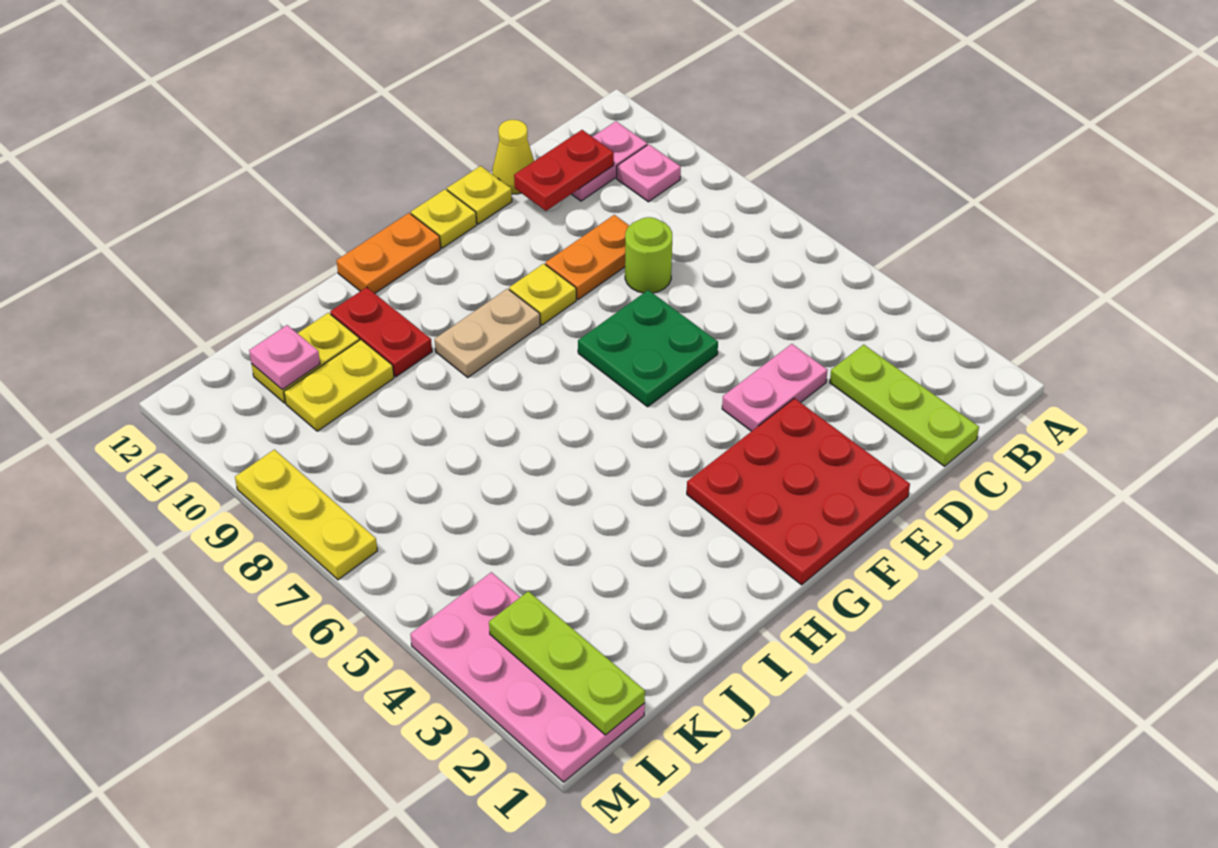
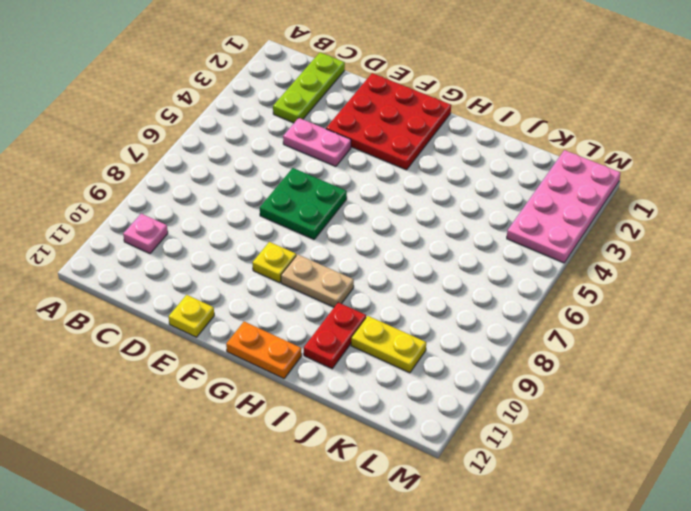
none -> pink 1x2 plate [572,121,647,201]
none -> lime 1x1 round brick [625,217,672,293]
none -> orange 1x2 plate [545,215,629,300]

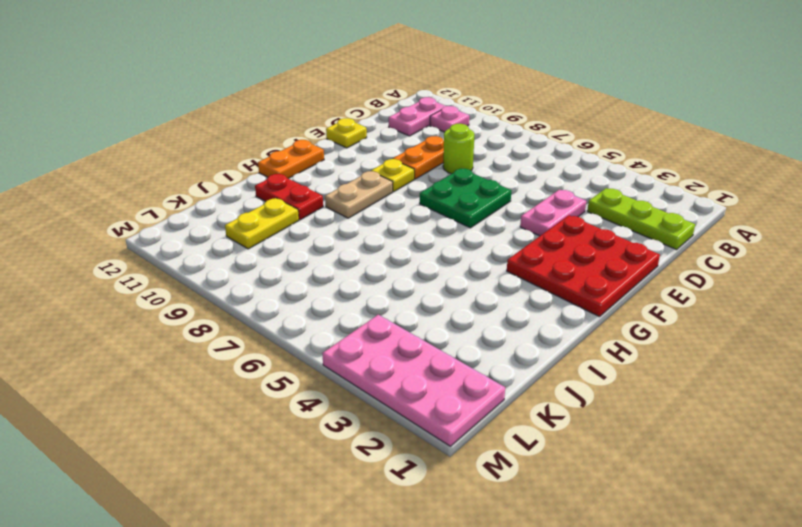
none -> yellow 1x1 cone [492,120,534,194]
none -> yellow 1x1 plate [411,189,477,248]
none -> yellow 1x2 plate [252,313,360,403]

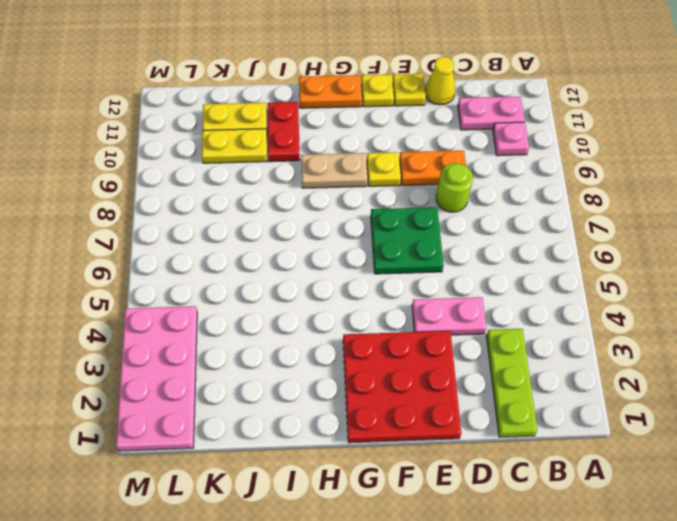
none -> yellow 1x3 plate [235,449,377,580]
none -> red 1x2 plate [514,130,614,211]
none -> pink 1x1 plate [249,325,320,390]

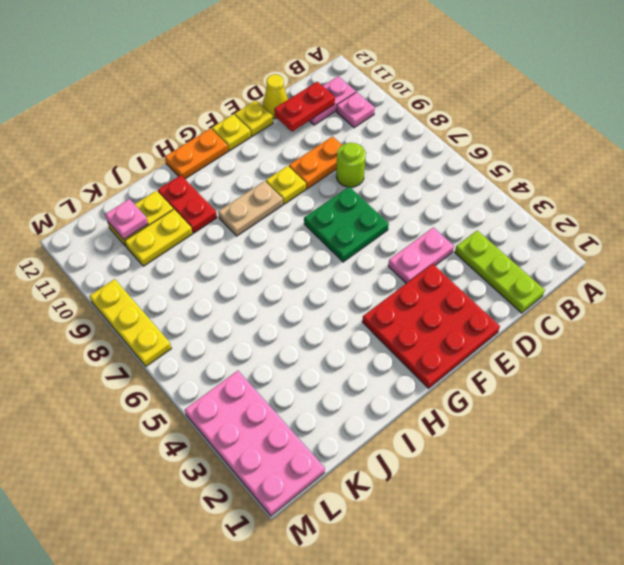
none -> lime 1x3 plate [489,591,645,735]

